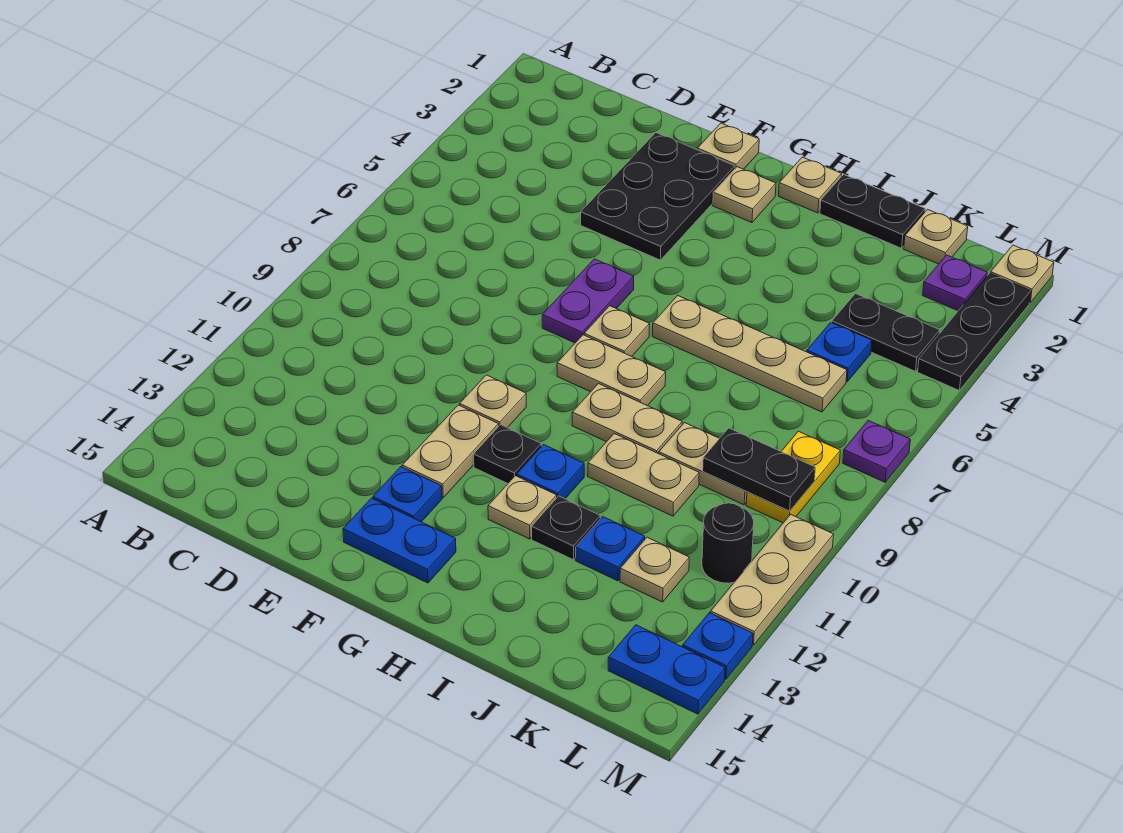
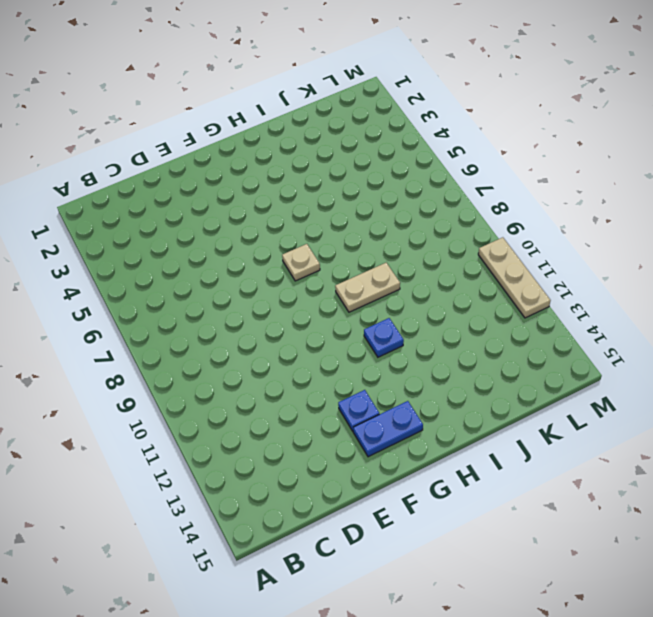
none -> black 2x3 plate [581,133,735,260]
none -> tan 1x1 plate [697,123,759,169]
none -> purple 1x2 plate [542,259,634,343]
none -> tan 1x1 plate [460,375,526,428]

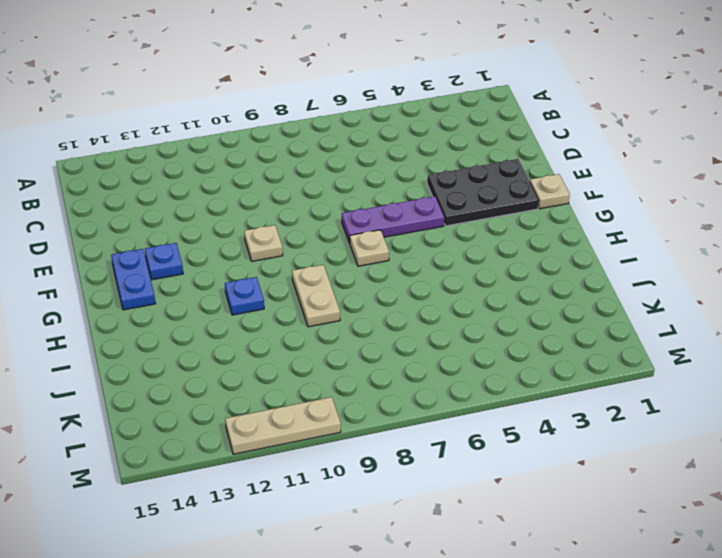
purple 1x3 plate [342,196,444,243] -> purple 1x2 plate [542,259,634,343]
none -> tan 1x2 plate [402,405,499,498]
none -> tan 1x1 plate [713,167,776,223]
none -> tan 1x2 plate [557,335,666,406]
none -> black 1x1 plate [474,425,541,483]

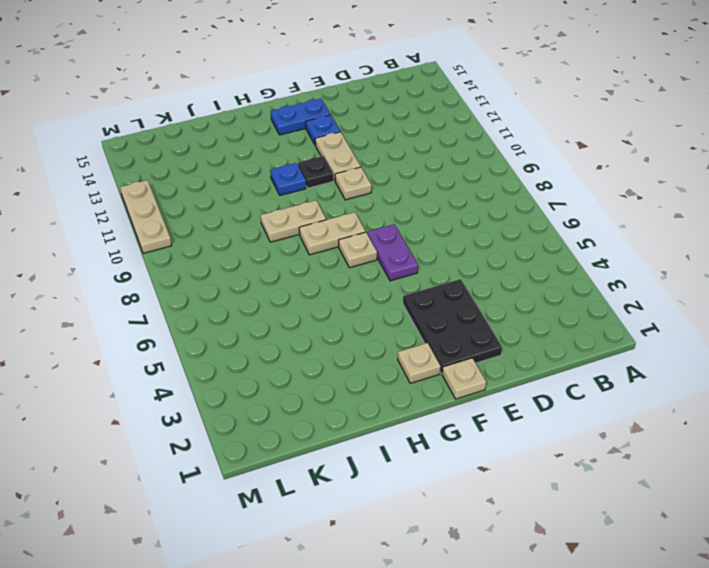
none -> tan 1x1 plate [779,157,842,213]
none -> tan 1x4 plate [653,296,847,412]
none -> tan 1x1 plate [488,476,557,539]
none -> black 1x2 plate [820,174,925,248]

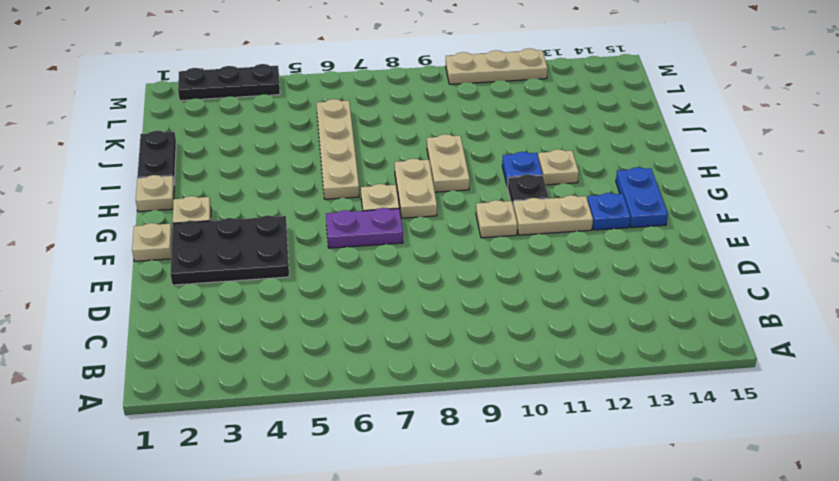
none -> tan 1x2 plate [588,434,699,516]
none -> black 1x1 plate [532,496,600,560]
none -> tan 1x2 plate [659,423,747,505]
none -> blue 1x1 plate [576,517,645,581]

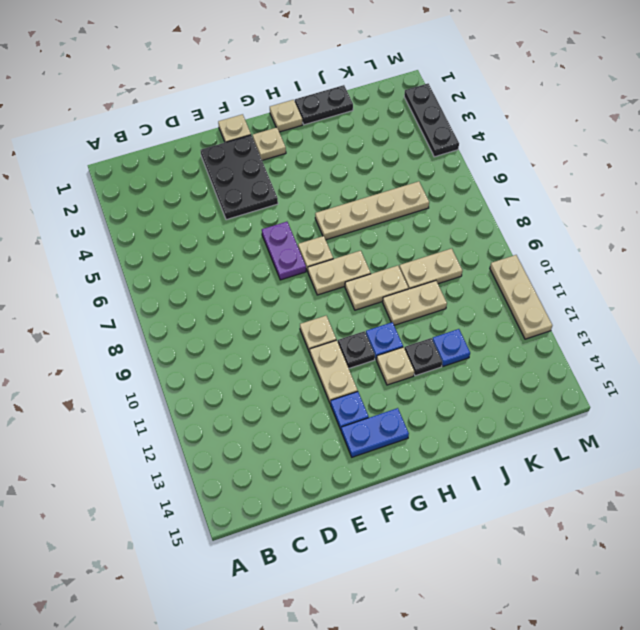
none -> tan 1x1 plate [904,209,968,264]
none -> black 1x2 plate [832,294,940,371]
none -> blue 1x1 plate [807,322,872,382]
none -> tan 1x1 plate [620,537,689,602]

